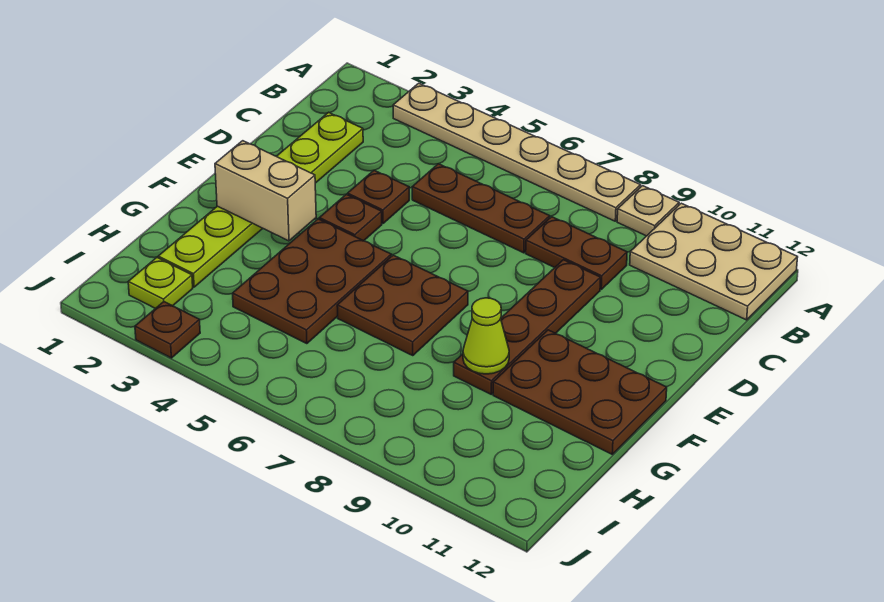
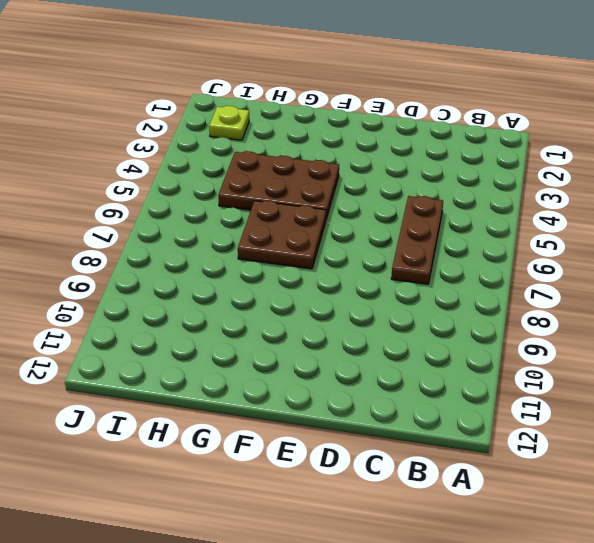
none -> tan 1x6 plate [393,83,641,221]
none -> tan 1x1 plate [617,186,679,236]
none -> tan 2x3 plate [630,203,798,320]

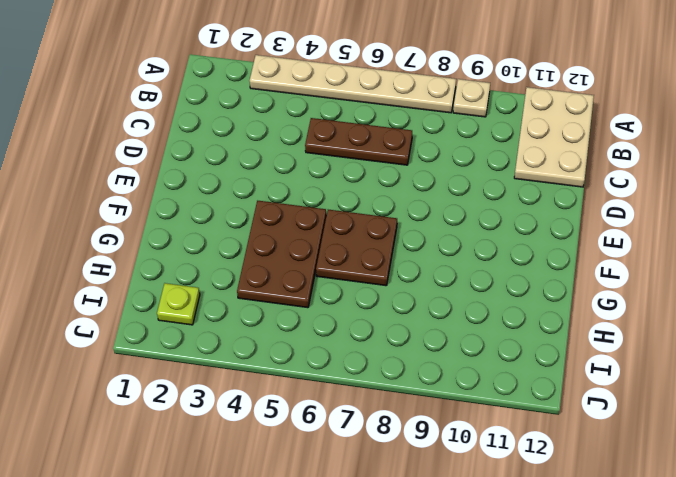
tan 2x3 plate [514,87,594,187] -> tan 2x3 plate turned to [630,203,798,320]
none -> lime 1x6 plate [158,112,363,287]
none -> brown 1x2 plate [526,217,627,289]
none -> brown 1x1 plate [348,170,409,223]

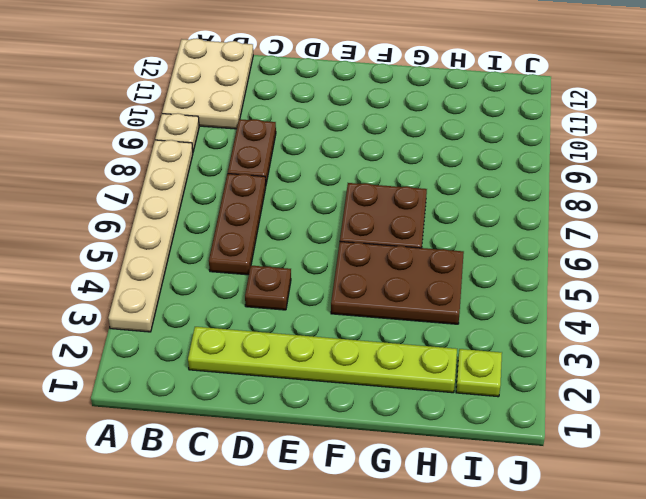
none -> brown 1x4 plate [454,260,601,394]
none -> brown 1x1 plate [319,194,382,241]
none -> brown 2x3 plate [493,330,667,454]

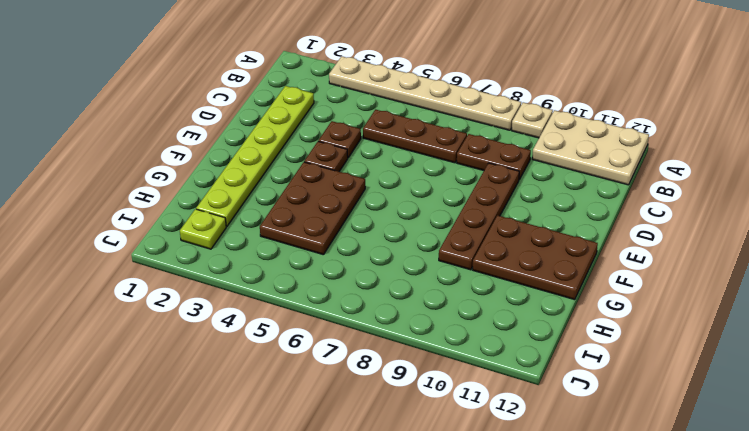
none -> brown 2x2 plate [337,255,468,355]
none -> brown 1x1 plate [135,302,200,358]
none -> tan 1x2 brick [215,141,316,241]

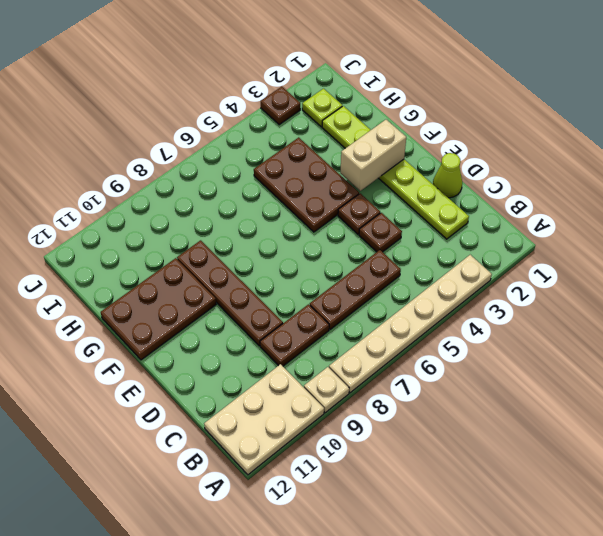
lime 1x1 cone [433,153,462,198] -> lime 1x1 cone moved to [463,298,509,374]
none -> brown 2x2 plate [337,255,468,355]

